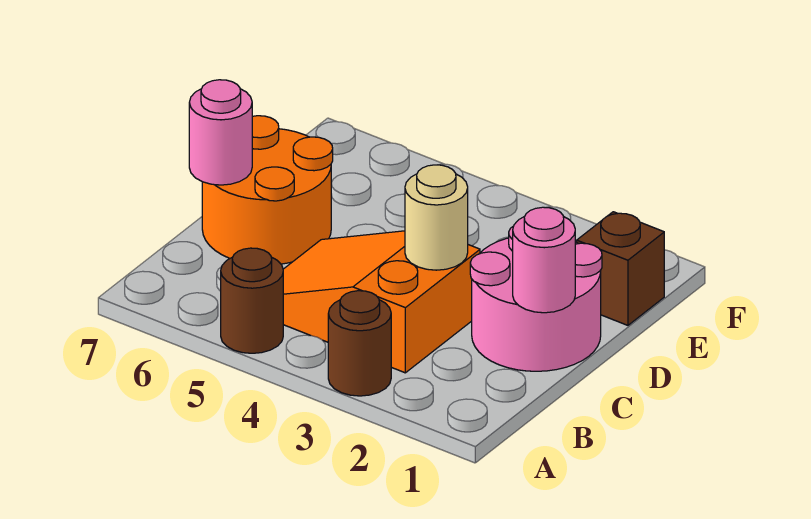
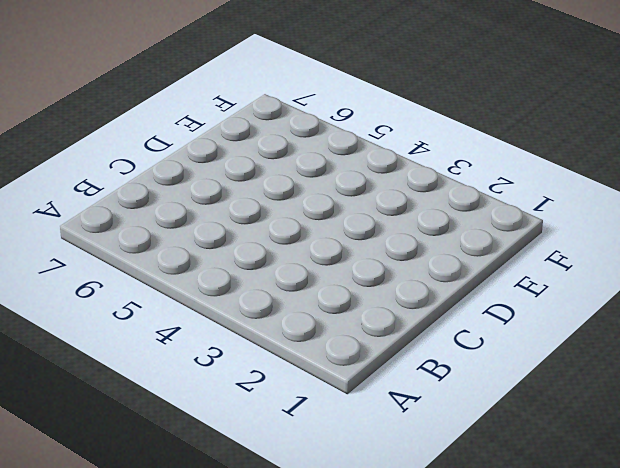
none -> brown 1x1 round brick [328,291,391,396]
none -> brown 1x1 round brick [221,248,283,353]

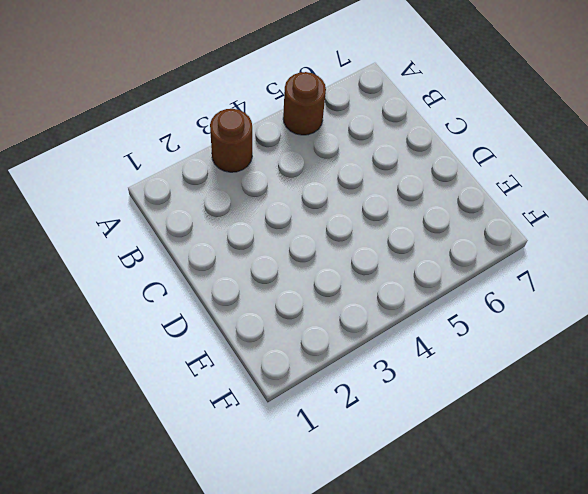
none -> orange 2x3 slope [283,231,480,373]
none -> pink 2x2 round brick [470,226,602,371]

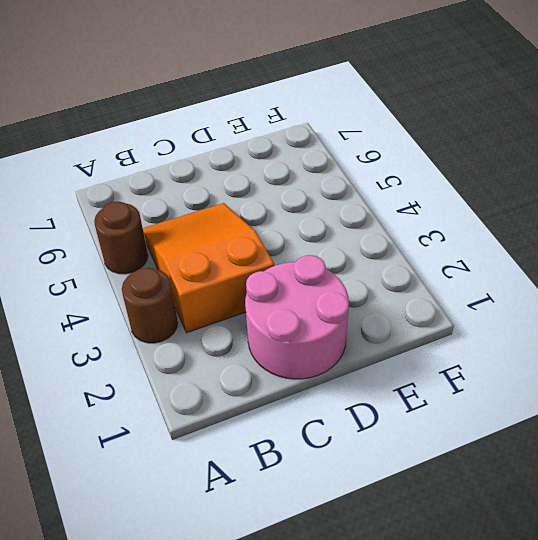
none -> orange 2x2 round brick [202,116,333,264]
none -> brown 1x1 brick [577,212,664,325]

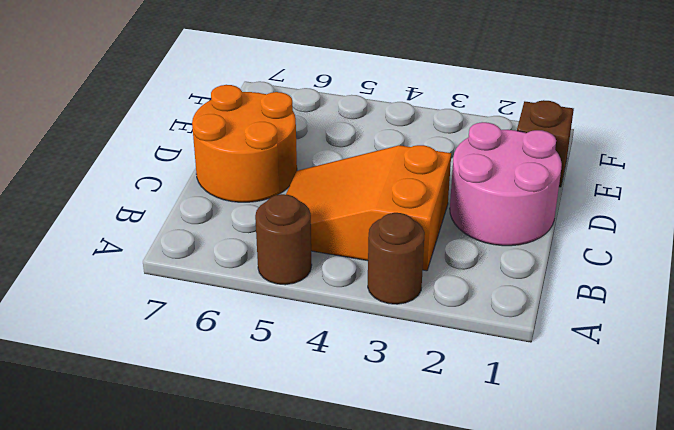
none -> pink 1x1 round brick [513,207,575,313]
none -> tan 1x1 round brick [405,165,468,270]

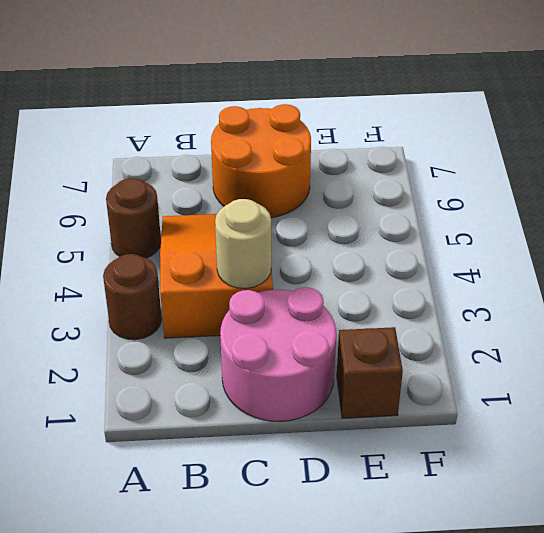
none -> pink 1x1 round brick [513,207,575,313]
none -> pink 1x1 round brick [189,80,252,185]

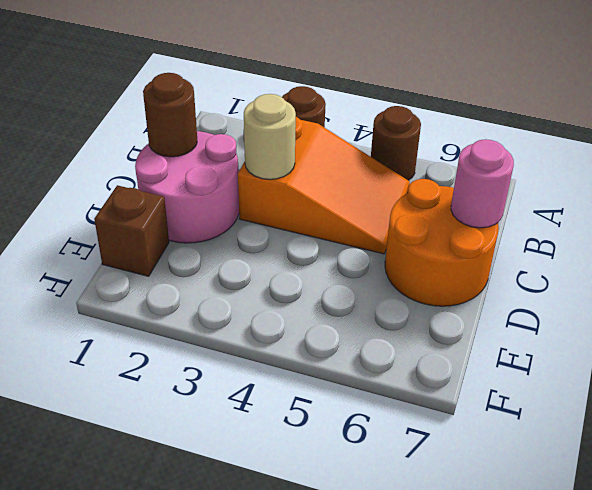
brown 1x1 round brick [143,73,197,157] -> pink 1x1 round brick [513,207,575,313]

